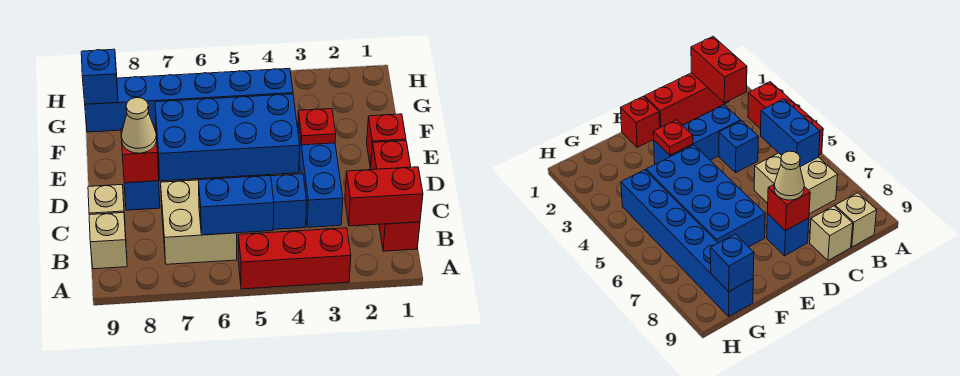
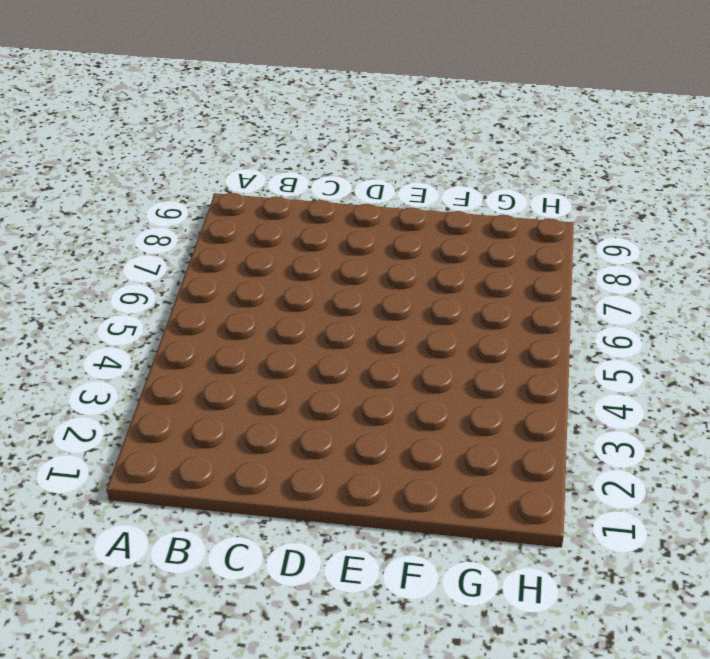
none -> red 1x3 brick [238,228,351,289]
none -> red 1x3 brick [371,141,420,251]
none -> tan 2x2 brick [161,180,237,264]

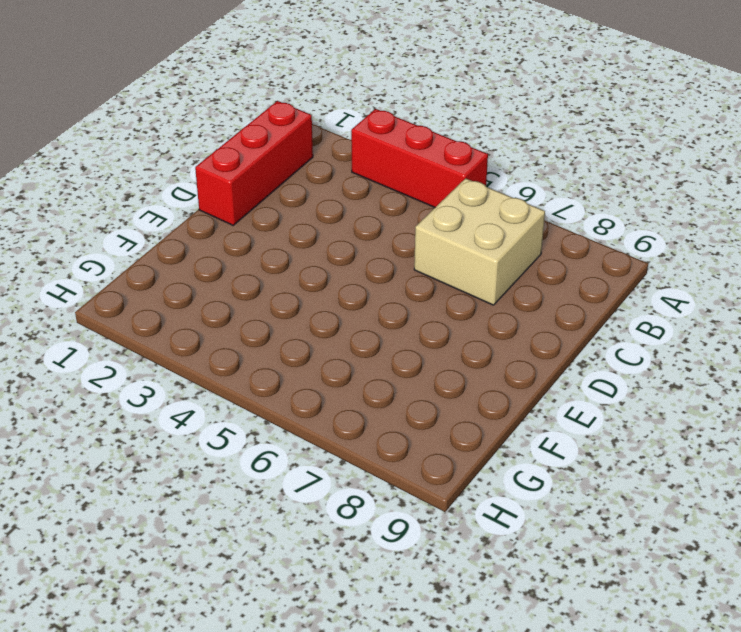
none -> tan 1x1 brick [89,213,127,269]
none -> blue 1x3 brick [298,122,343,227]
none -> blue 1x1 brick [271,174,307,229]

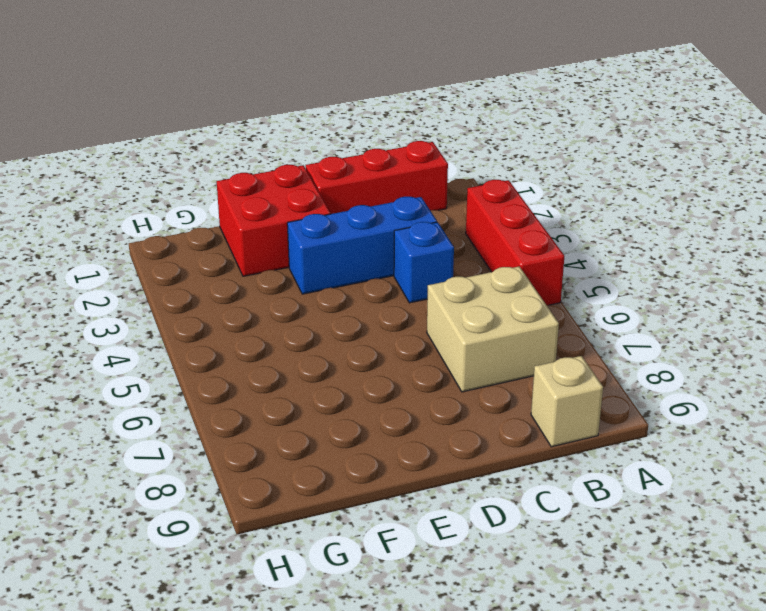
red 2x2 brick [217,165,331,276] -> red 1x1 brick [367,114,406,168]
none -> tan 1x1 brick [88,185,126,233]
none -> blue 1x1 brick [124,181,160,210]
none -> blue 2x4 brick [155,94,300,181]

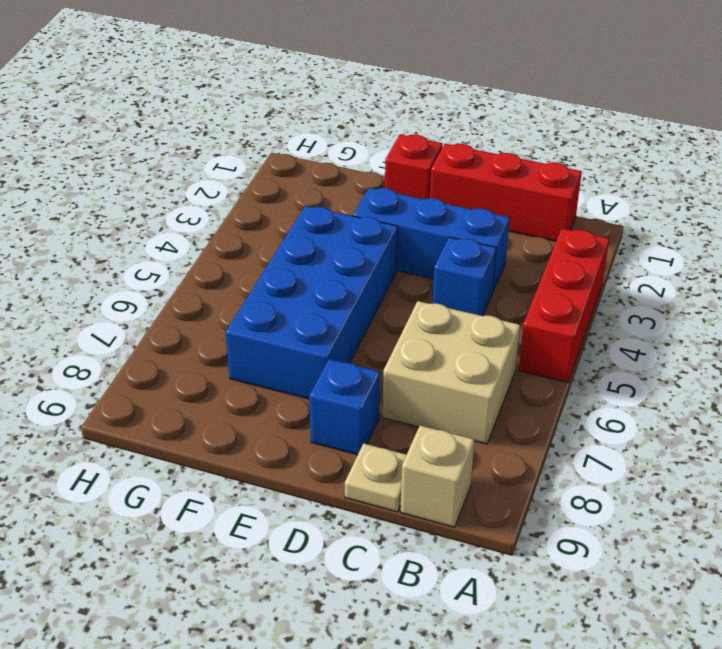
tan 1x1 plate [345,443,406,512] -> tan 1x1 brick [88,185,126,233]
none -> blue 1x6 brick [85,68,293,132]
none -> red 1x2 brick [345,167,423,226]
none -> blue 1x2 brick [198,176,274,235]

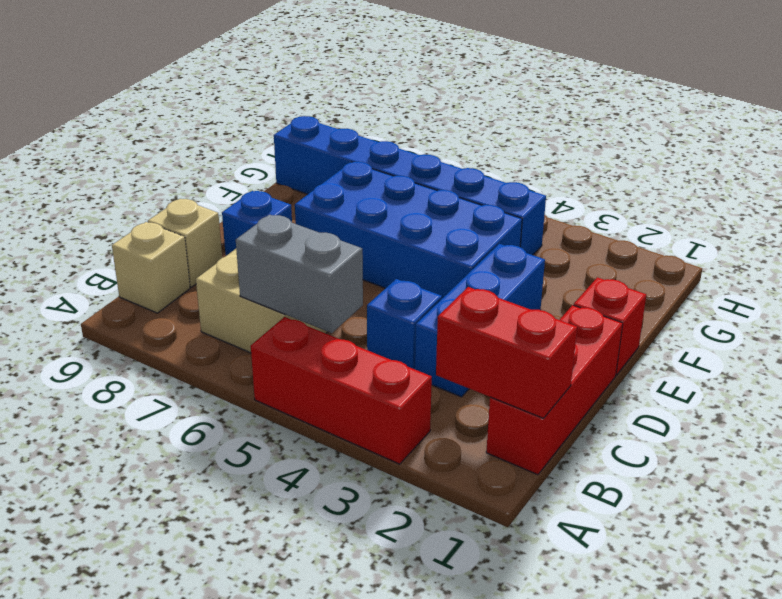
grey 1x2 brick [236,215,363,333] -> blue 1x2 brick [198,176,274,235]
none -> red 1x1 brick [121,126,159,183]
none -> red 1x1 plate [298,109,336,145]
none -> blue 1x1 brick [81,49,118,104]

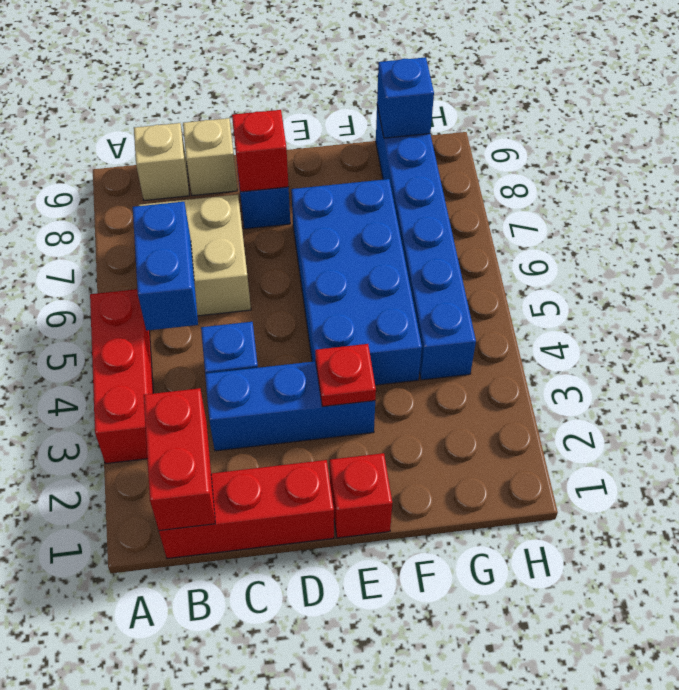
none -> tan 1x1 cone [121,98,157,153]

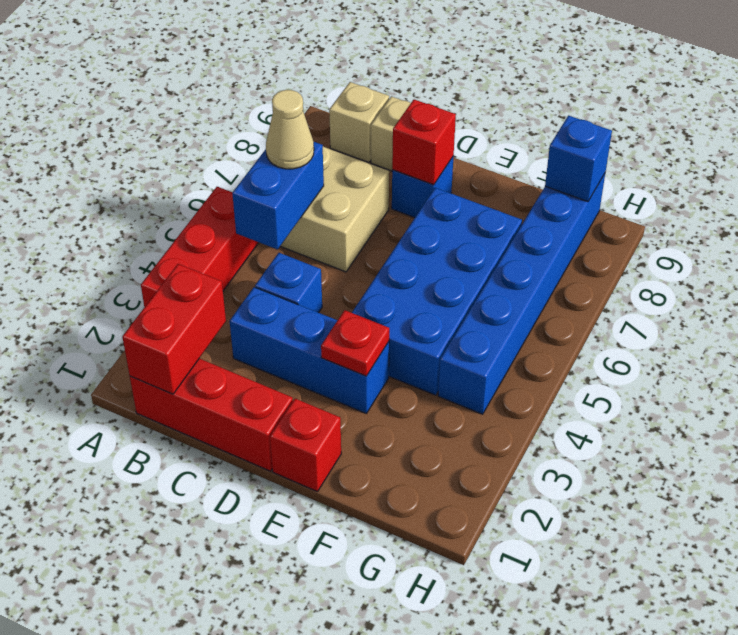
tan 1x1 cone [266,90,314,169] -> tan 1x1 cone moved to [121,98,157,153]

